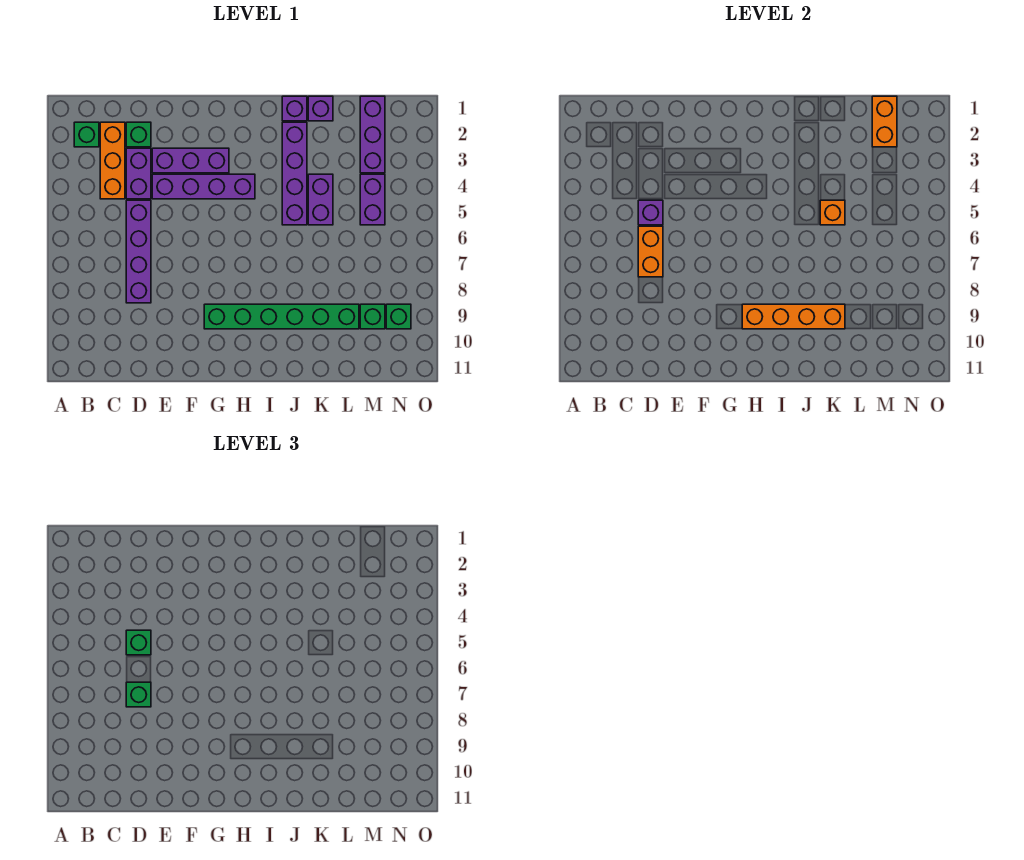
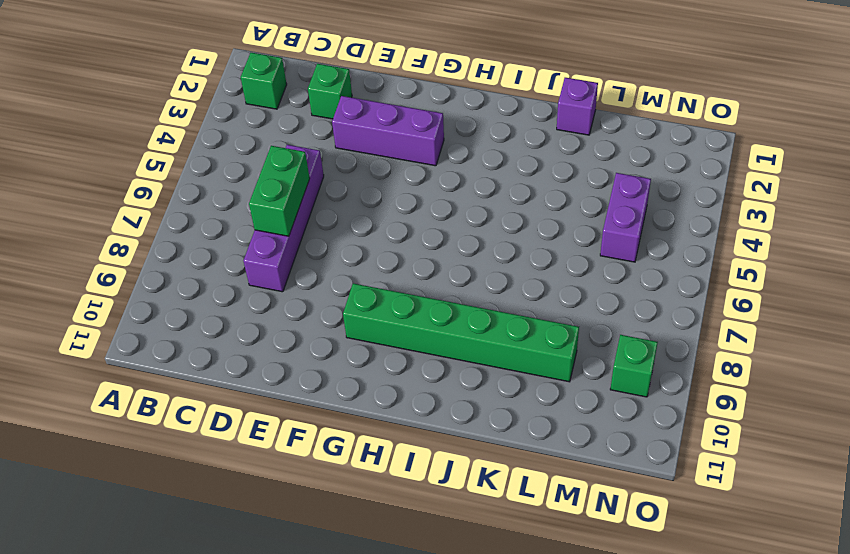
green 1x2 brick [249,146,310,236] -> orange 1x2 brick [638,226,663,277]
none -> orange 1x3 brick [100,122,125,199]
none -> purple 1x2 brick [126,148,151,199]
none -> purple 1x4 brick [152,174,255,199]

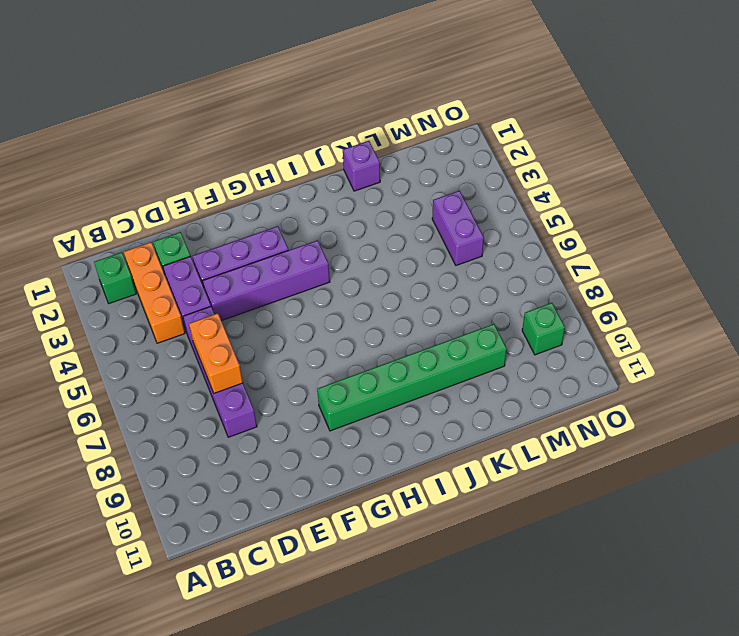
none -> purple 1x1 brick [282,96,307,121]
none -> purple 1x4 brick [282,122,307,225]
none -> purple 1x2 brick [308,174,333,225]

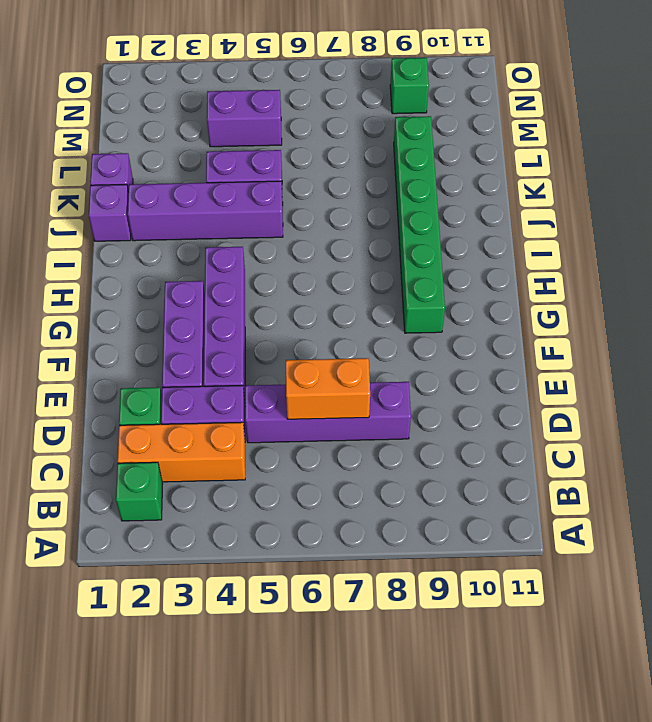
none -> purple 1x3 brick [360,96,385,173]
none -> green 1x1 brick [360,304,385,329]
none -> purple 1x1 brick [638,200,663,225]

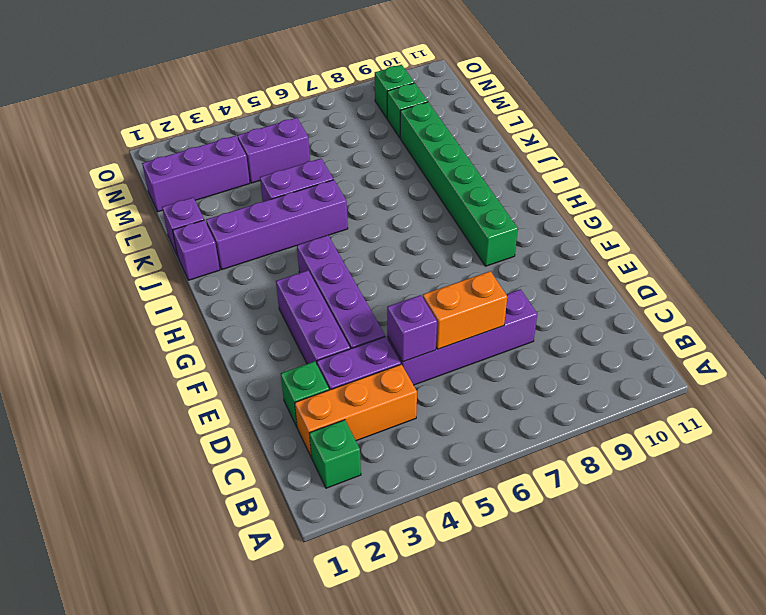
none -> orange 1x4 brick [742,304,845,329]
none -> orange 1x1 brick [820,200,845,225]
none -> orange 1x2 brick [872,96,897,147]

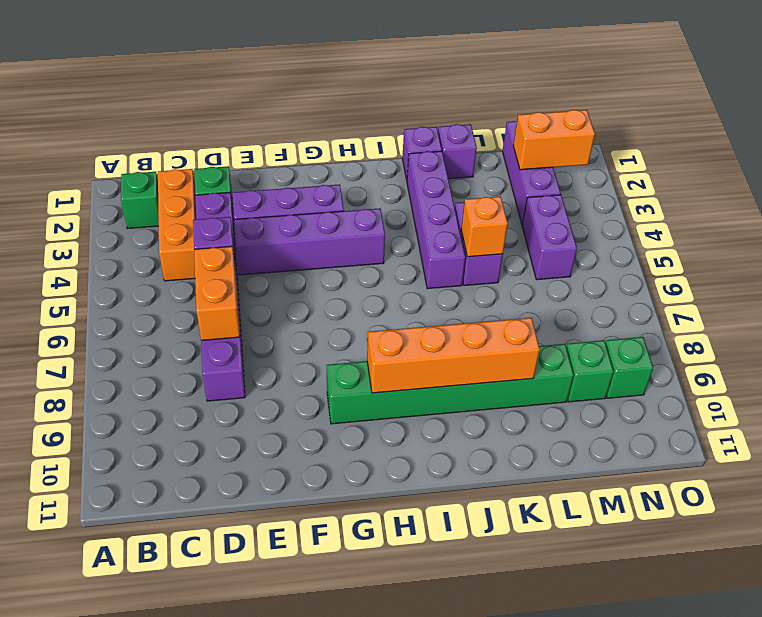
orange 1x2 brick [513,110,595,170] -> orange 1x2 brick turned to [872,96,897,147]
none -> green 1x1 brick [126,630,151,655]
none -> green 1x1 brick [126,682,151,707]

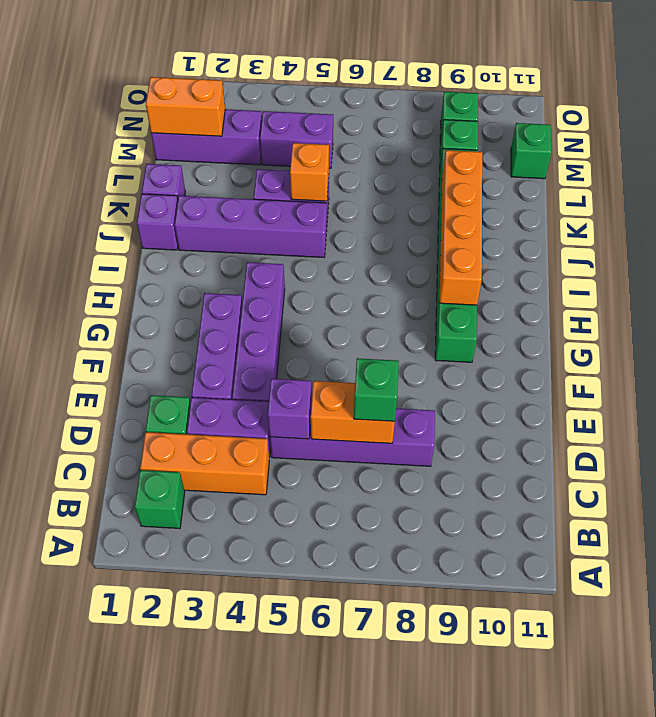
green 1x1 brick [511,123,551,179] -> green 1x1 brick moved to [126,630,151,655]

